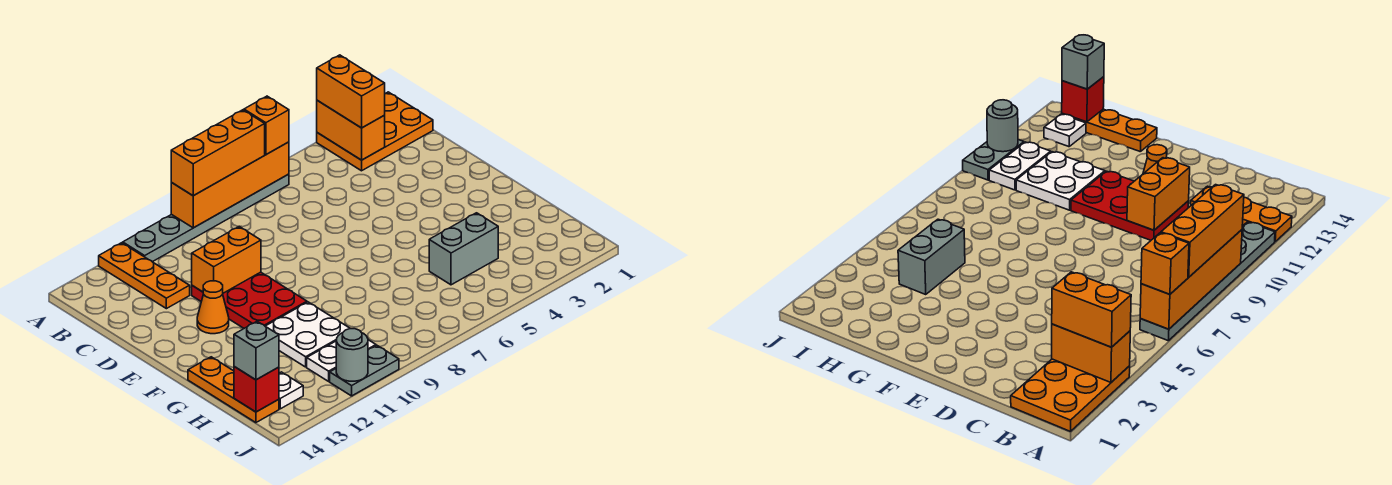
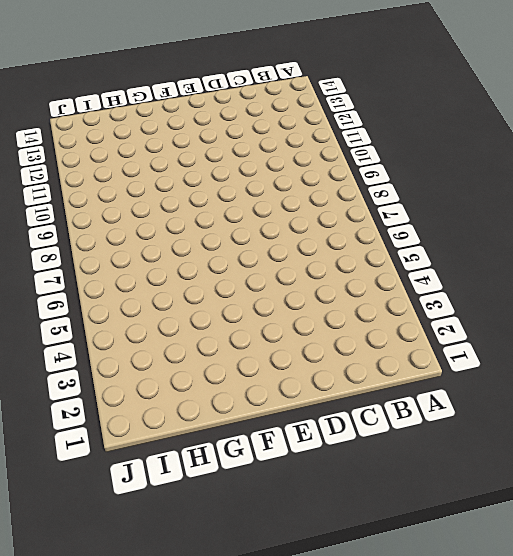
none -> orange 2x3 plate [317,92,433,171]
none -> grey 1x6 plate [123,174,289,262]
none -> orange 1x3 plate [99,243,190,309]

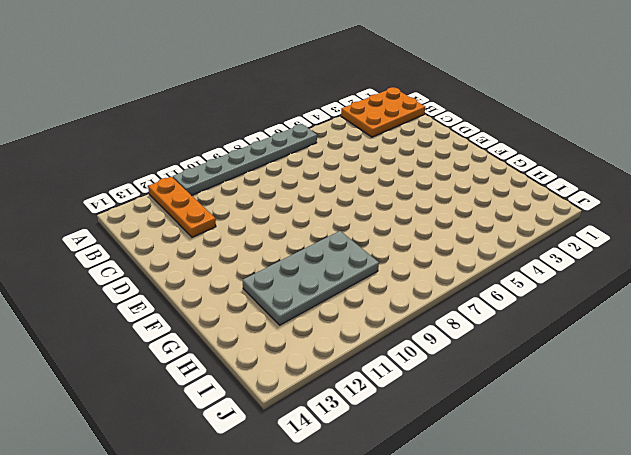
grey 2x4 plate [243,231,379,325] -> white 2x2 plate [265,302,350,367]
none -> red 2x3 plate [192,272,307,328]
none -> orange 1x1 cone [197,281,229,334]
none -> orange 1x3 plate [188,357,279,423]

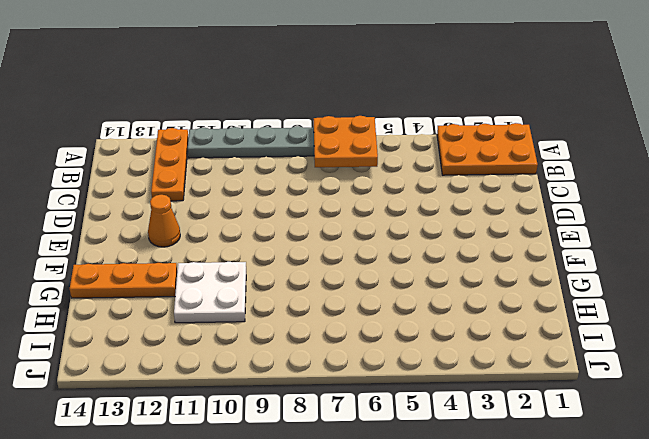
orange 2x2 plate [314,116,378,167] -> orange 1x4 brick [171,142,289,228]
orange 1x3 plate [70,263,177,298] -> orange 1x3 plate turned to [188,357,279,423]
none -> red 2x3 plate [192,272,307,328]
none -> grey 1x2 brick [429,213,498,285]
none -> white 1x2 plate [307,340,376,381]

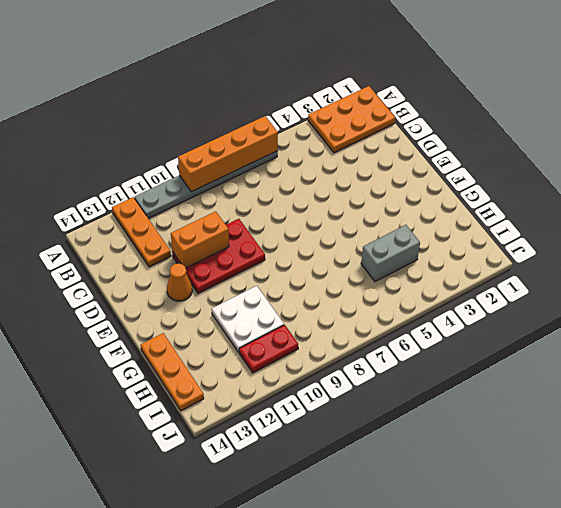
red 2x3 plate [172,219,265,293] -> red 2x3 plate turned to [192,272,307,328]
red 1x2 plate [239,325,298,373] -> white 1x2 plate [307,340,376,381]
none -> white 1x1 plate [279,372,303,409]
none -> grey 1x2 plate [330,346,399,396]
none -> orange 1x2 brick [317,100,385,160]

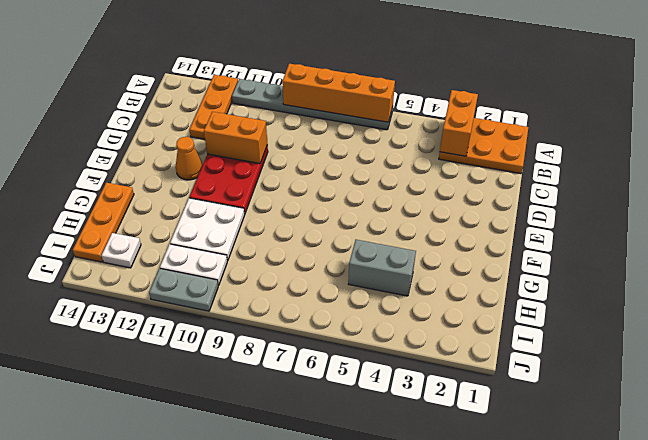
none -> red 1x1 brick [234,367,279,412]
none -> grey 1x1 round brick [336,329,368,381]
none -> orange 1x2 brick [317,55,385,128]

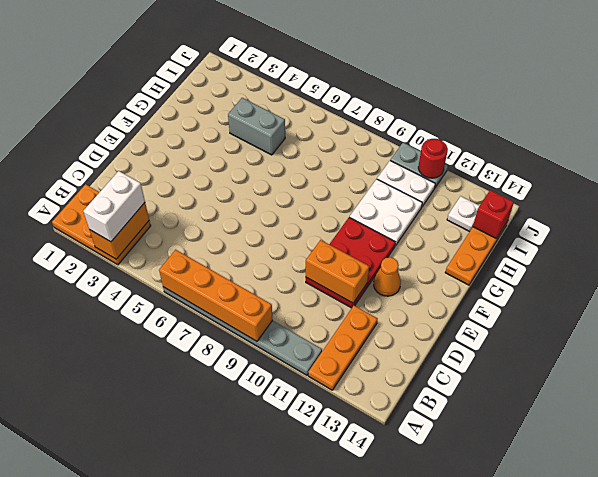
white 1x2 brick [83,171,145,242] -> orange 1x2 brick [317,55,385,128]
red 1x1 round brick [418,139,448,178] -> grey 1x1 round brick [336,329,368,381]
none -> orange 1x1 brick [244,96,289,154]
none -> orange 1x3 brick [171,110,265,196]
none -> grey 1x1 brick [234,321,279,380]

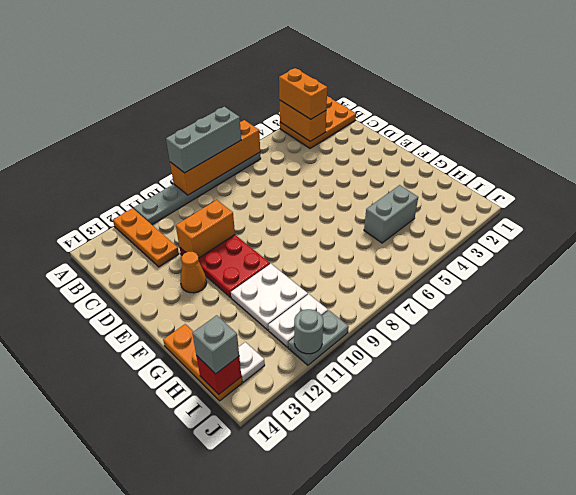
grey 1x3 brick [166,107,241,173] -> orange 1x3 brick [171,110,265,196]
none -> orange 1x1 brick [244,96,289,154]

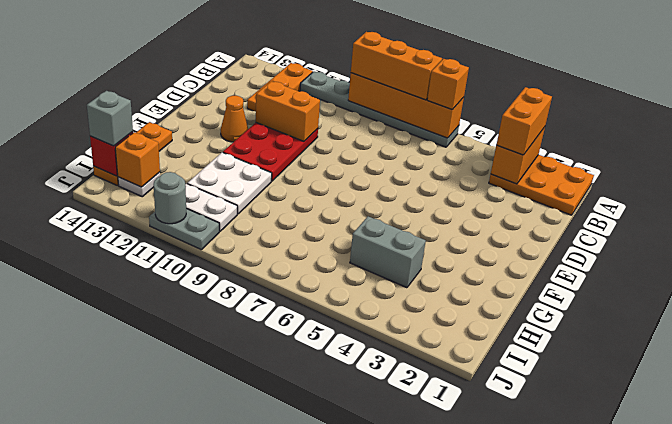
orange 1x1 brick [115,132,160,187] -> none

